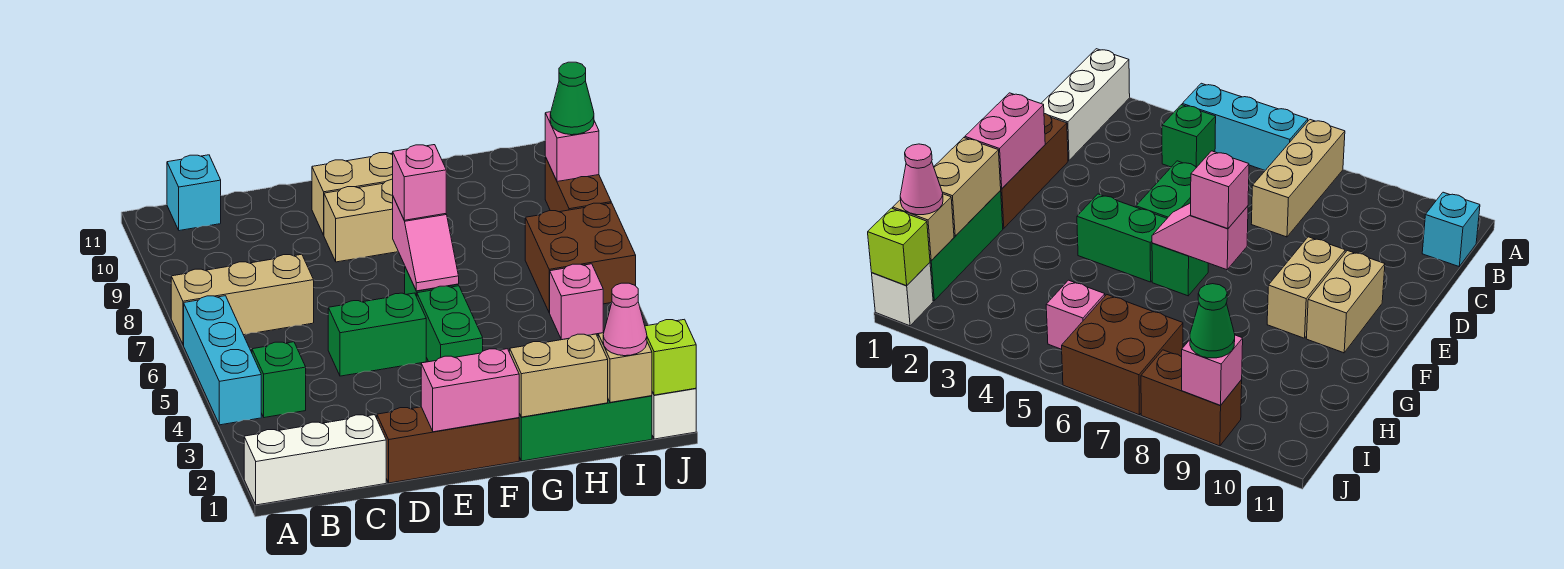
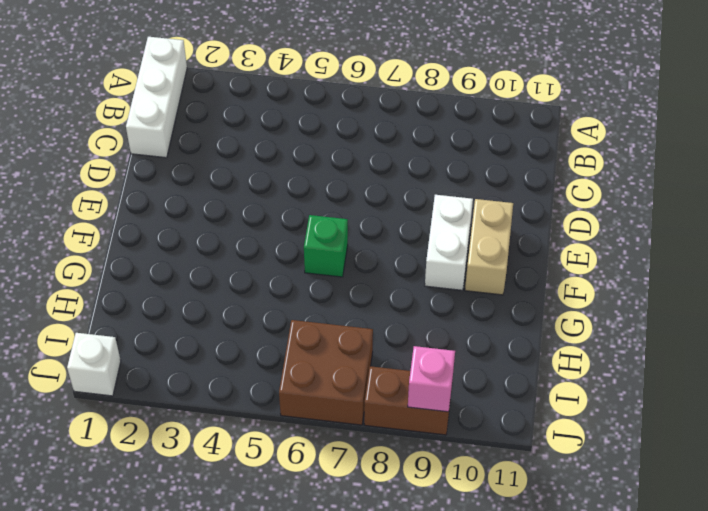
white 1x2 brick [425,195,473,290] -> tan 1x2 brick [324,179,398,262]
none -> cyan 1x3 brick [184,296,261,425]
none -> tan 1x3 brick [171,254,314,345]
none -> green 1x1 brick [252,342,306,418]

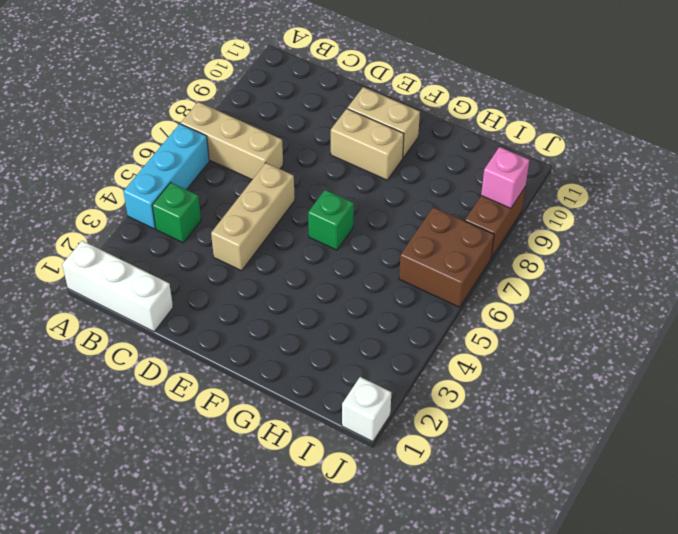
tan 1x3 brick [211,163,295,271] -> green 1x2 brick [328,293,426,376]
none -> cyan 1x1 brick [167,155,221,231]
none -> brown 1x3 brick [377,407,519,483]
none -> green 1x2 brick [417,286,483,362]

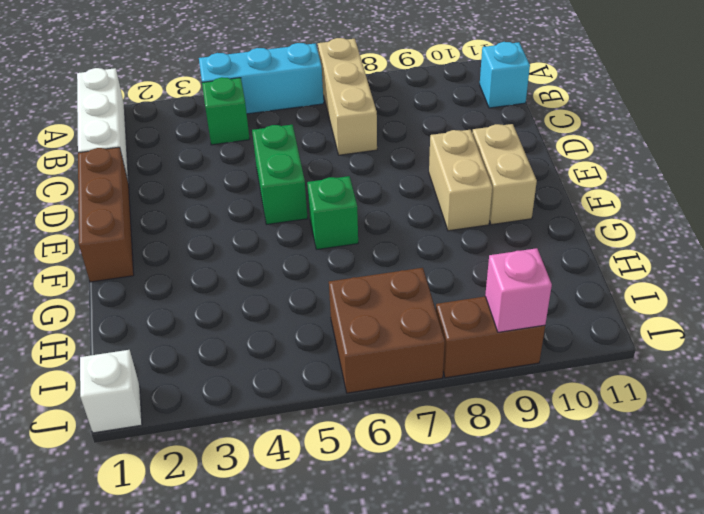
none -> green 1x2 brick [417,286,483,362]
none -> green 1x3 brick [519,396,652,461]
none -> pink 1x1 brick [550,264,603,340]

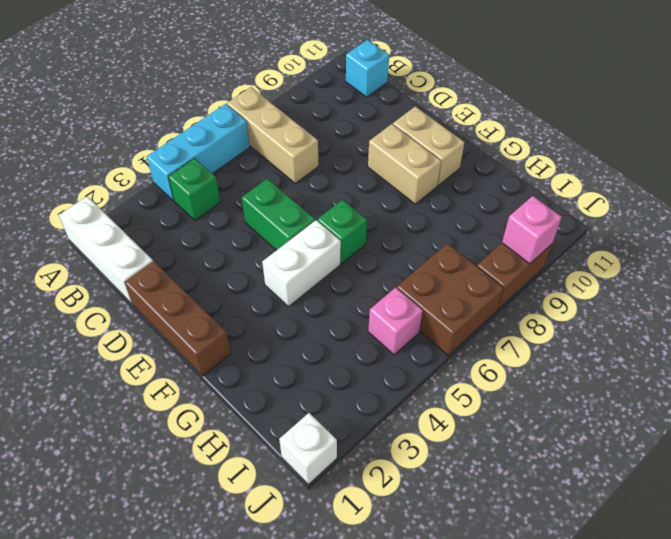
white 1x2 brick [262,220,341,306] -> green 1x2 brick [417,286,483,362]
none -> green 1x3 brick [519,396,652,461]
none -> pink 1x2 brick [421,349,519,432]
none -> pink 1x2 slope [393,197,459,291]

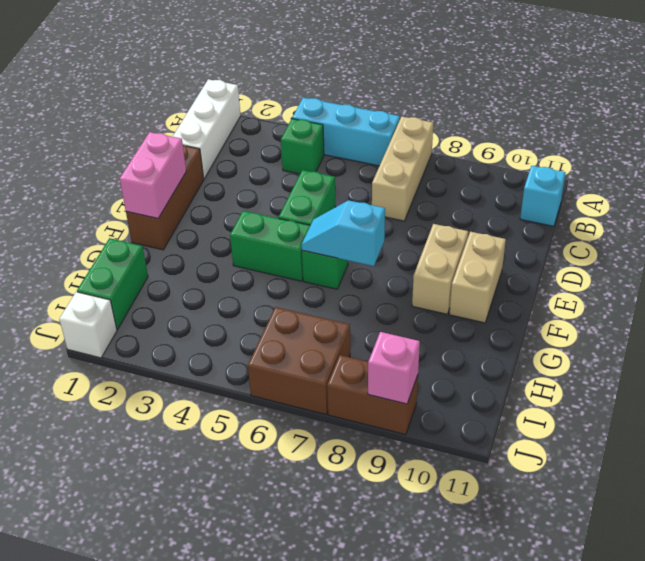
cyan 1x2 slope [302,200,385,266] -> pink 1x2 slope [393,197,459,291]
green 1x2 brick [77,238,148,329] -> green 1x3 brick [519,396,652,461]
none -> pink 1x1 brick [550,264,603,340]
none -> tan 1x2 brick [510,334,608,417]
none -> tan 1x1 brick [598,333,652,402]

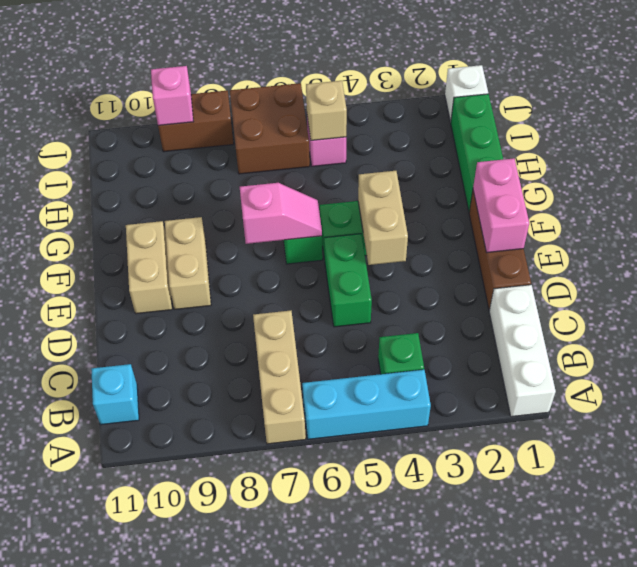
tan 1x2 brick [358,170,408,265] -> tan 1x2 brick moved to [510,334,608,417]
tan 1x1 brick [306,81,347,140] -> tan 1x1 brick moved to [598,333,652,402]
none -> lime 1x1 brick [645,319,696,395]
none -> pink 1x1 brick [393,145,446,220]
none -> pink 1x1 cone [603,283,647,356]

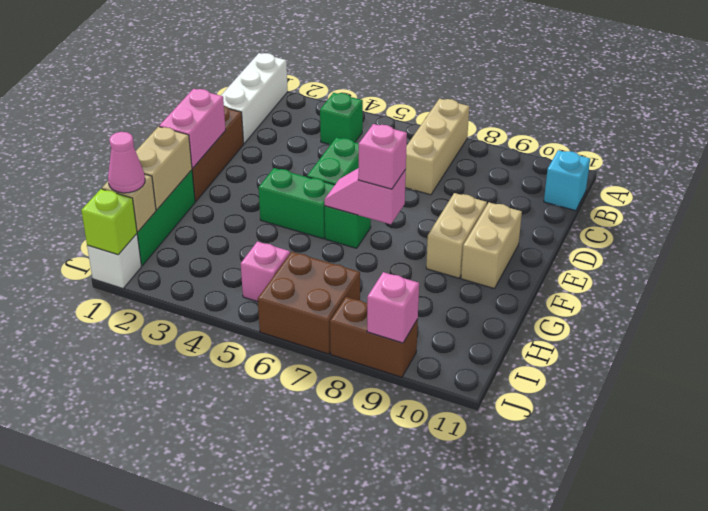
none -> cyan 1x3 brick [184,296,261,425]
none -> green 1x1 cone [550,62,594,135]

